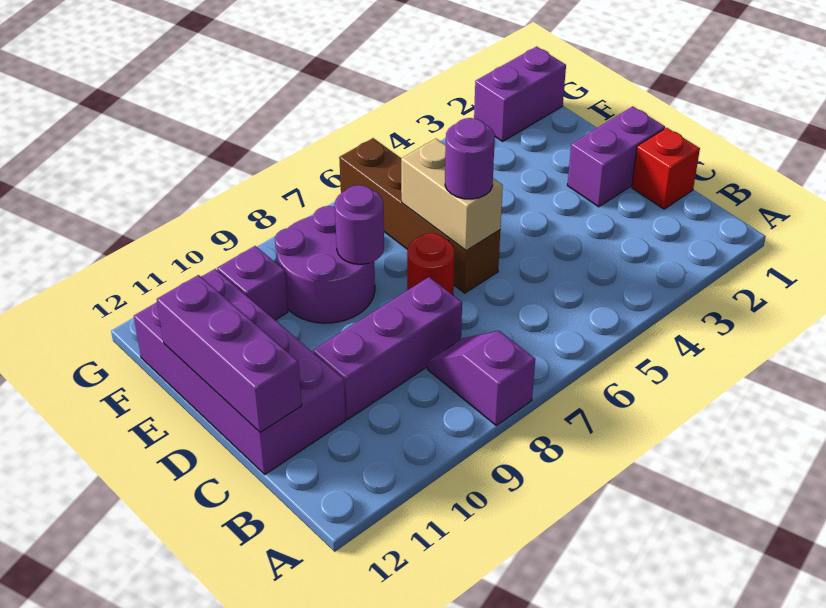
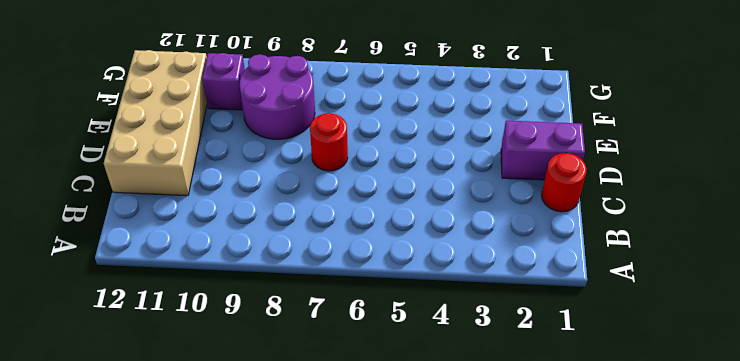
red 1x1 round brick [542,153,587,212] -> red 1x1 brick [632,128,700,209]
tan 2x4 brick [104,50,207,196] -> purple 2x4 brick [134,269,346,474]
none -> purple 1x2 slope [427,331,535,426]
none -> purple 1x3 brick [313,277,462,419]
none -> brown 1x4 brick [339,138,500,293]

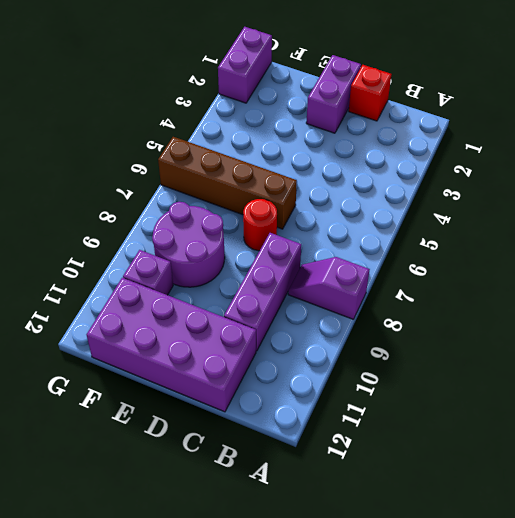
none -> purple 1x3 brick [157,275,302,433]
none -> tan 1x2 brick [401,139,503,250]
none -> purple 1x1 round brick [335,185,384,264]

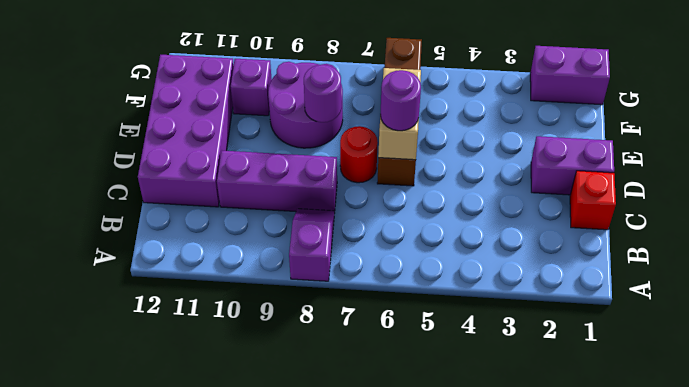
none -> purple 1x3 brick [157,275,302,433]

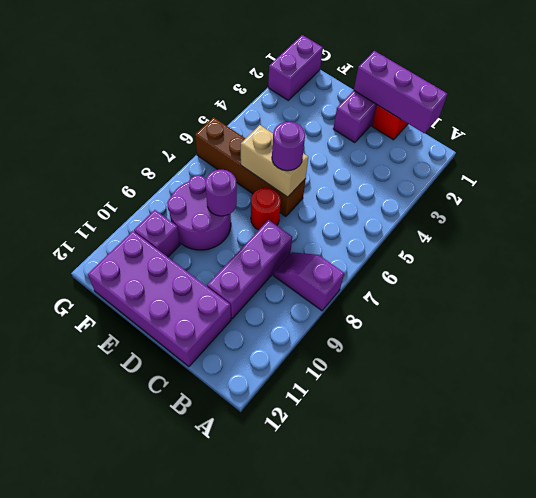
purple 1x3 brick [354,51,447,133] -> purple 1x3 brick moved to [157,275,302,433]

